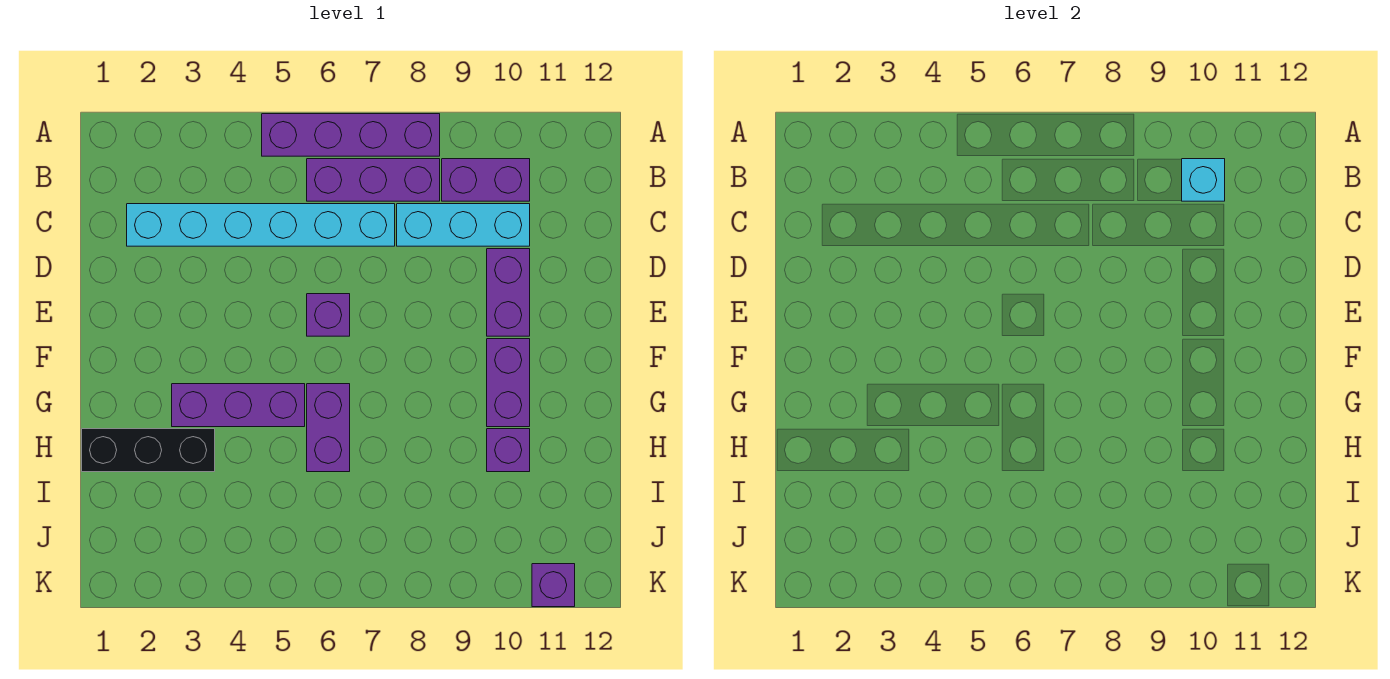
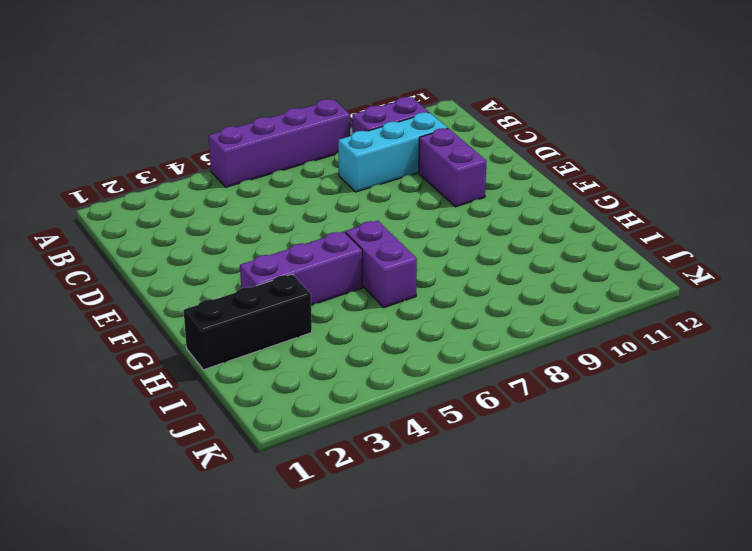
none -> purple 1x3 brick [307,159,440,201]
none -> cyan 1x6 brick [127,204,395,246]
none -> purple 1x1 brick [307,294,350,336]

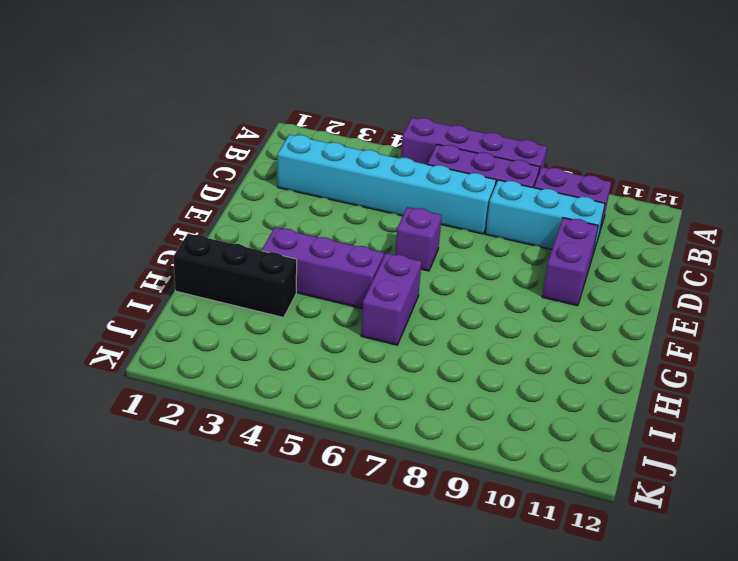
none -> purple 1x2 brick [487,339,530,427]
none -> purple 1x1 brick [487,429,530,472]
none -> purple 1x1 brick [532,564,575,607]

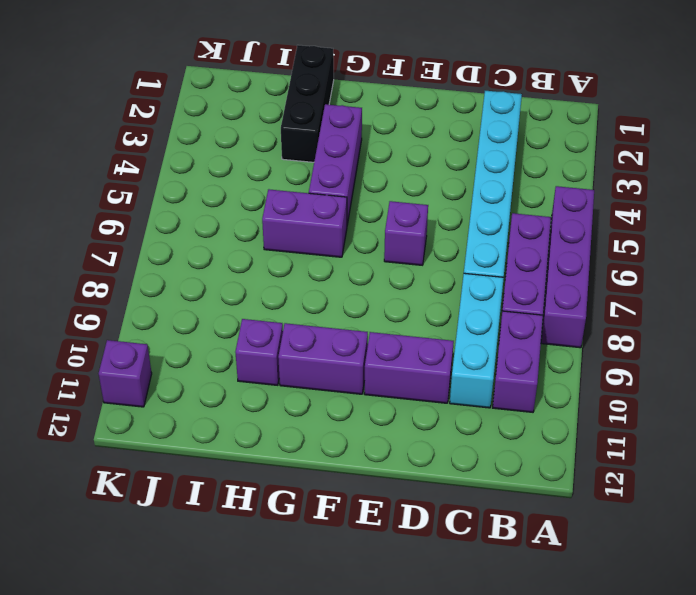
none -> cyan 1x1 brick [1182,159,1225,201]

